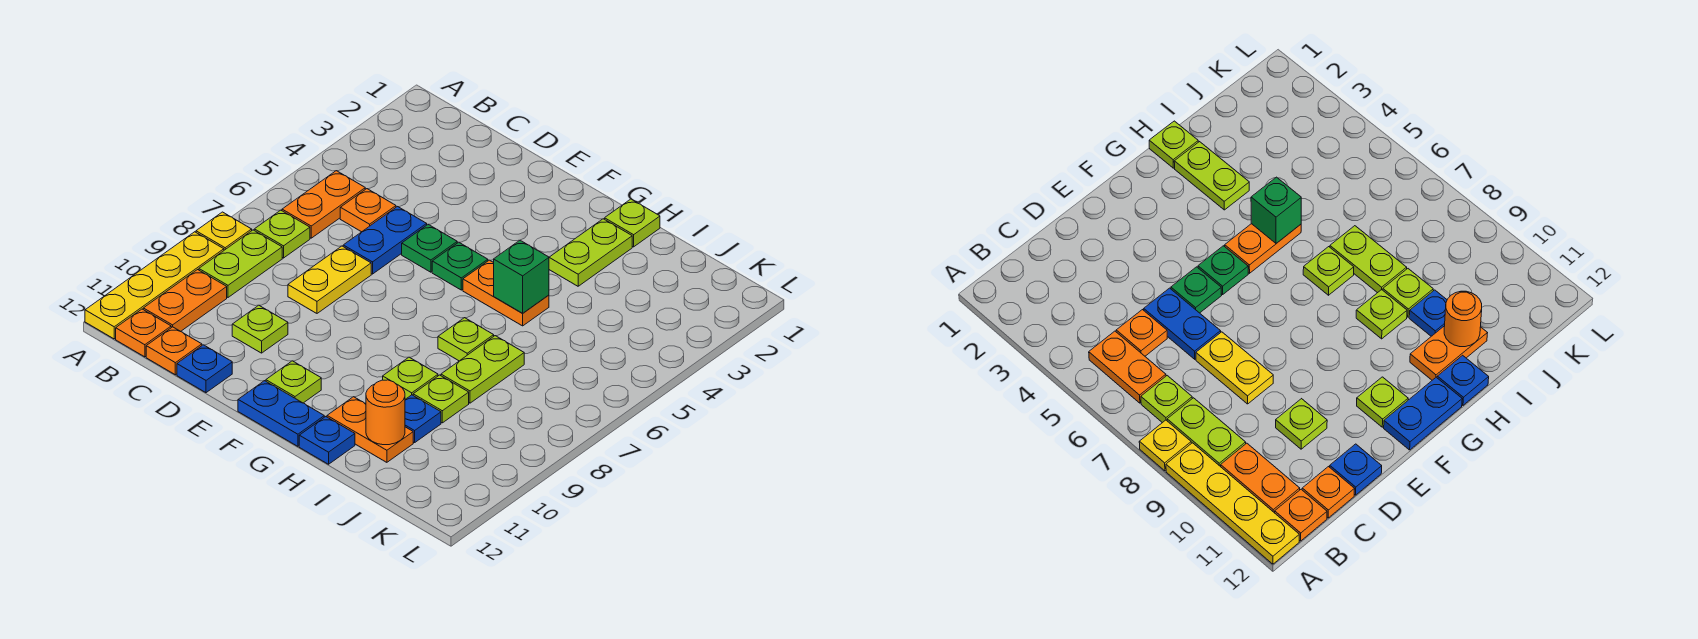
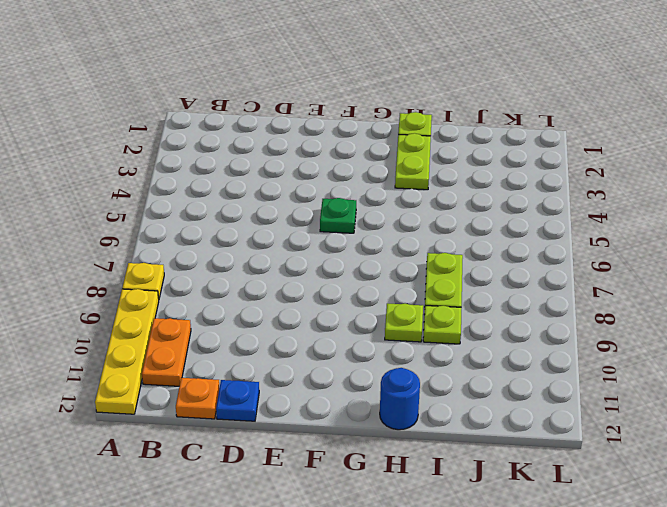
blue 1x1 round brick [380,368,420,430] -> blue 1x1 plate [299,417,355,464]
none -> orange 1x2 plate [282,171,365,238]
none -> lime 1x1 plate [254,210,310,258]
none -> lime 1x2 plate [199,230,282,297]

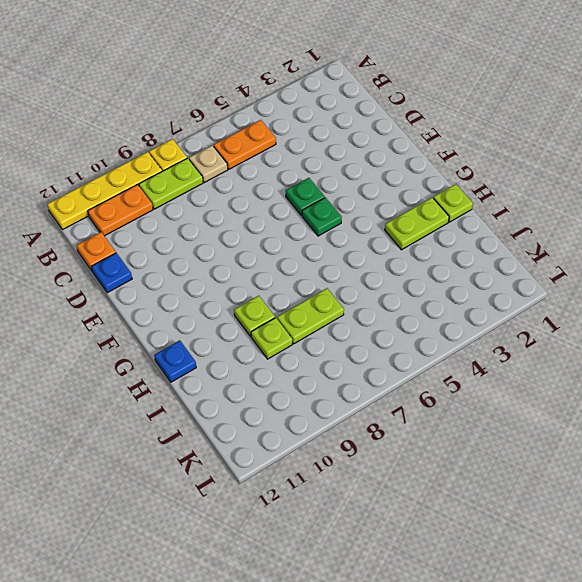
tan 1x1 plate [189,145,228,182] -> lime 1x1 plate [254,210,310,258]
none -> orange 1x1 plate [116,309,171,357]
none -> orange 1x1 plate [340,189,396,232]
none -> blue 1x2 plate [343,207,427,274]

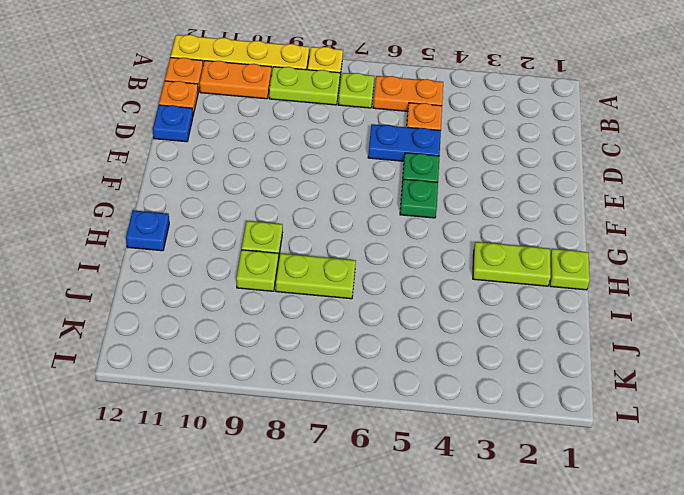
none -> yellow 1x2 plate [288,246,371,313]
none -> lime 1x1 plate [232,305,288,353]
none -> lime 1x1 plate [266,361,321,403]

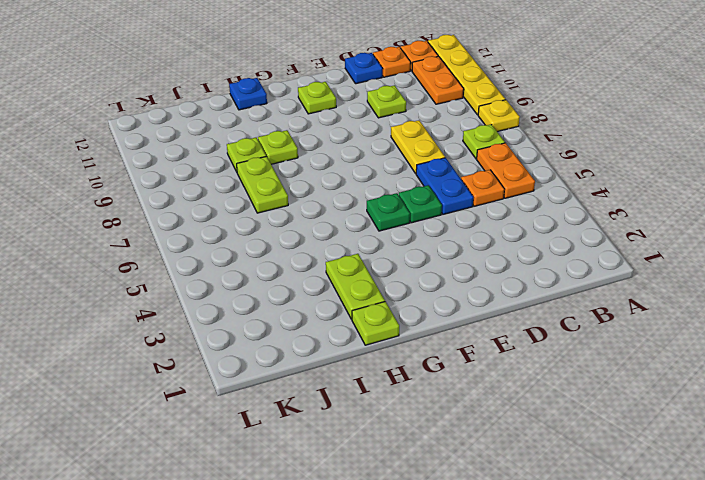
none -> lime 1x2 plate [199,230,282,297]
none -> blue 1x2 plate [238,381,324,446]
none -> orange 1x2 plate [463,260,549,326]

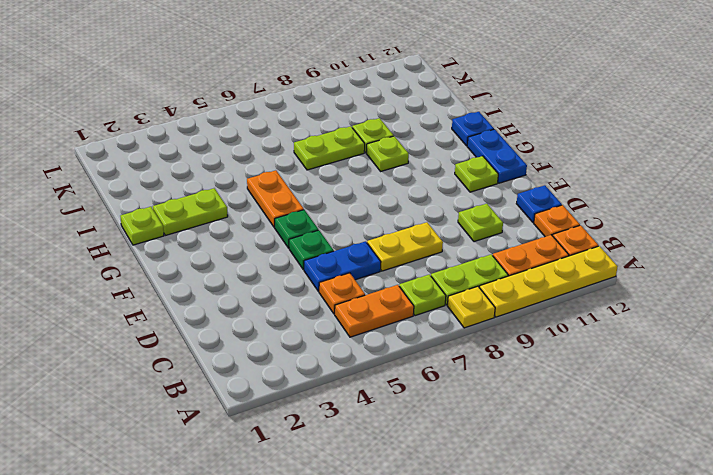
none -> lime 1x1 plate [438,318,494,361]
none -> orange 1x2 plate [327,397,413,462]
none -> blue 1x1 plate [405,395,441,443]

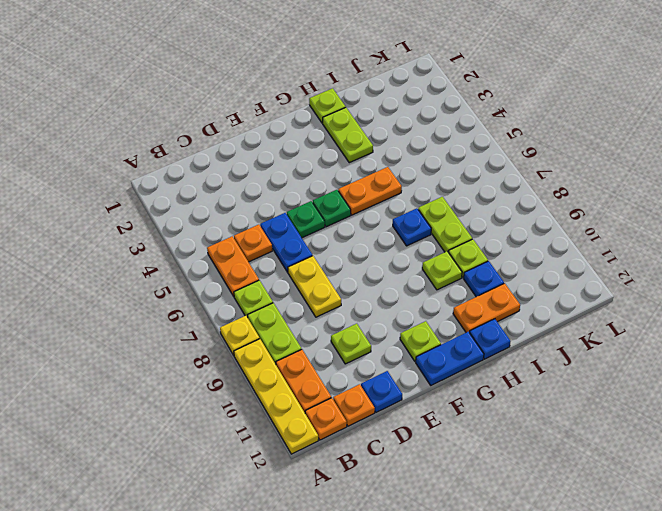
blue 1x1 plate [393,208,431,246] -> lime 1x1 plate [438,318,494,361]
none -> green 1x1 brick [494,240,549,313]
none -> orange 1x1 round brick [366,380,405,445]

